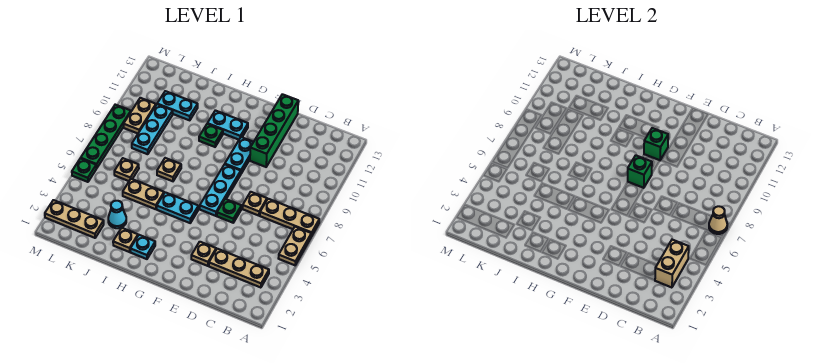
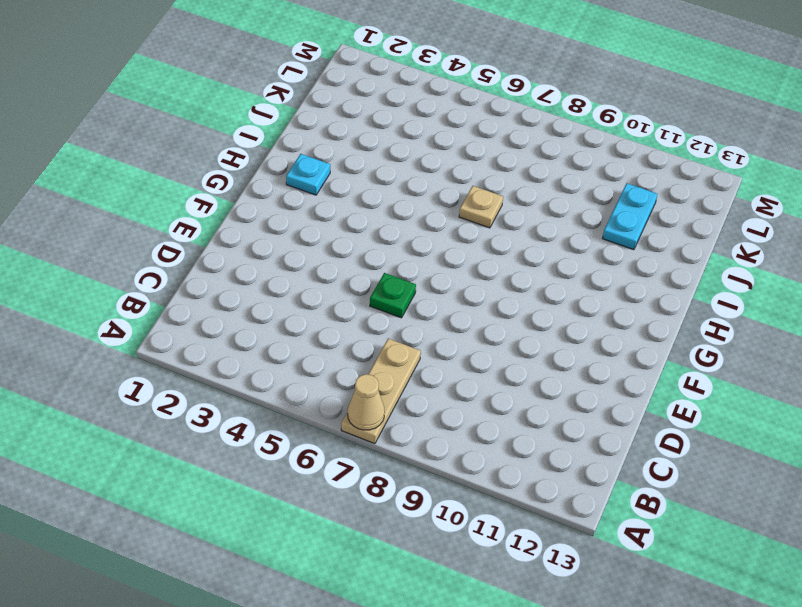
none -> tan 1x2 plate [278,227,311,265]
none -> tan 1x3 plate [209,249,269,288]
none -> tan 1x1 plate [243,192,267,216]

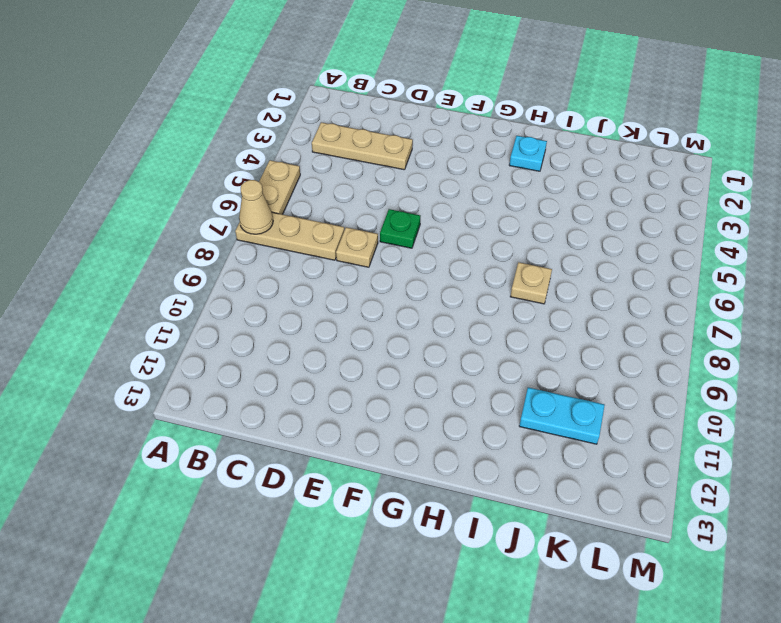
none -> tan 1x1 plate [191,242,216,266]
none -> green 1x4 brick [250,94,298,167]
none -> cyan 1x3 plate [200,164,241,216]

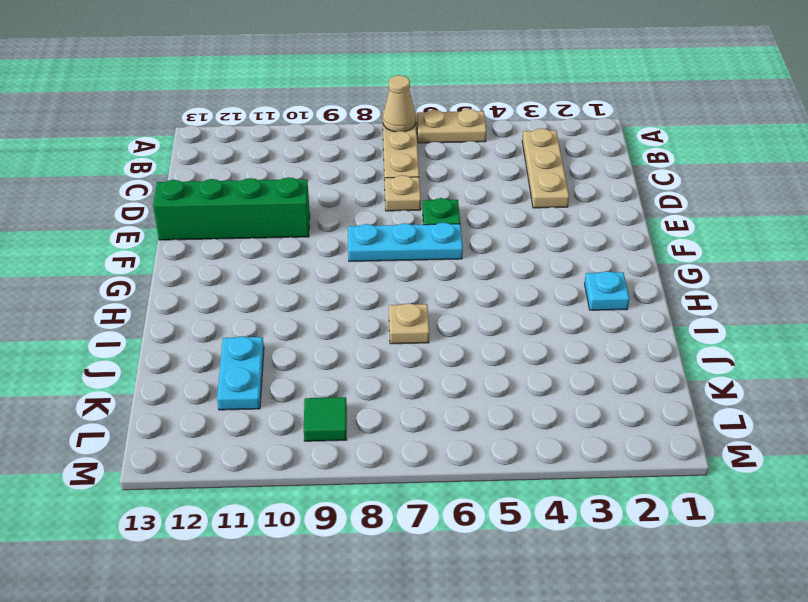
green 1x1 tile [304,397,347,441] -> tan 1x2 plate [124,98,156,133]
none -> tan 1x1 plate [191,242,216,266]
none -> cyan 1x2 plate [225,137,253,174]
none -> cyan 1x2 plate [157,192,198,223]

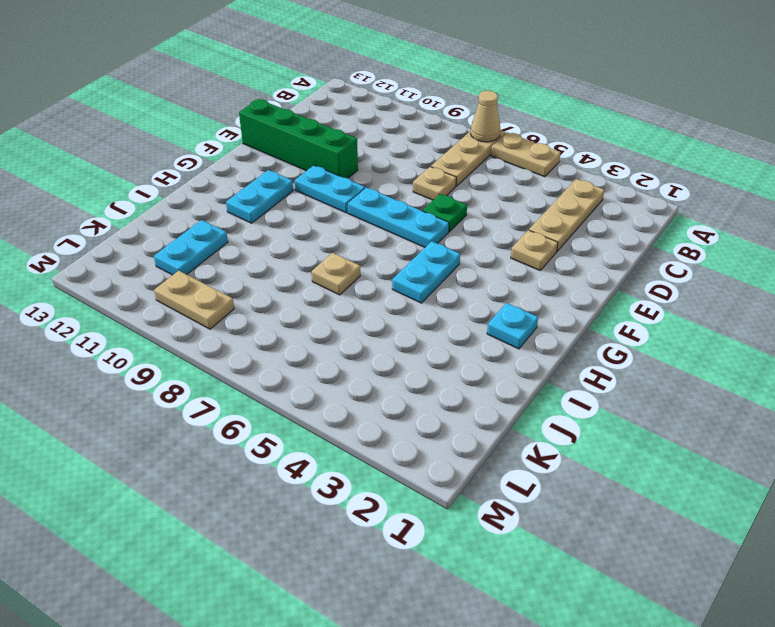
none -> green 1x1 plate [199,124,223,147]
none -> tan 1x1 plate [113,228,138,252]
none -> tan 1x2 plate [123,179,164,209]

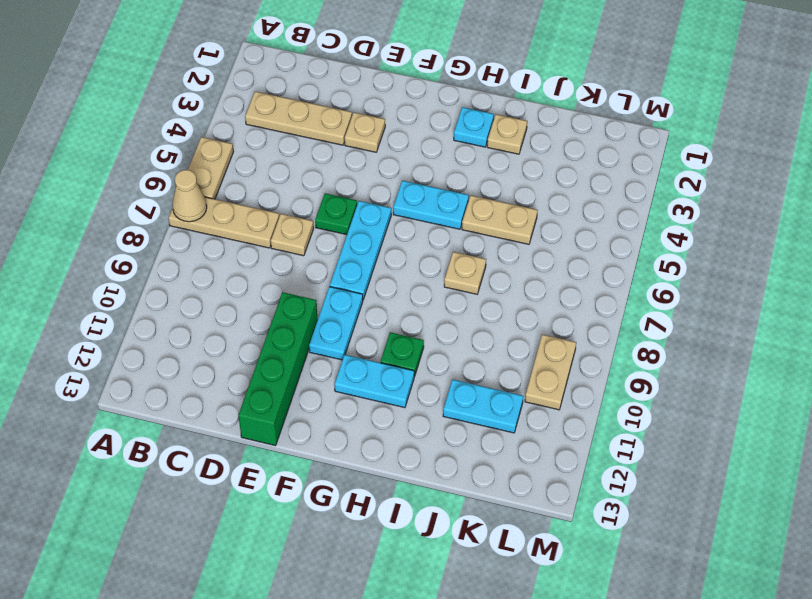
none -> cyan 1x1 cone [108,201,126,228]
none -> tan 1x3 plate [45,200,104,238]
none -> tan 1x1 plate [114,158,139,181]

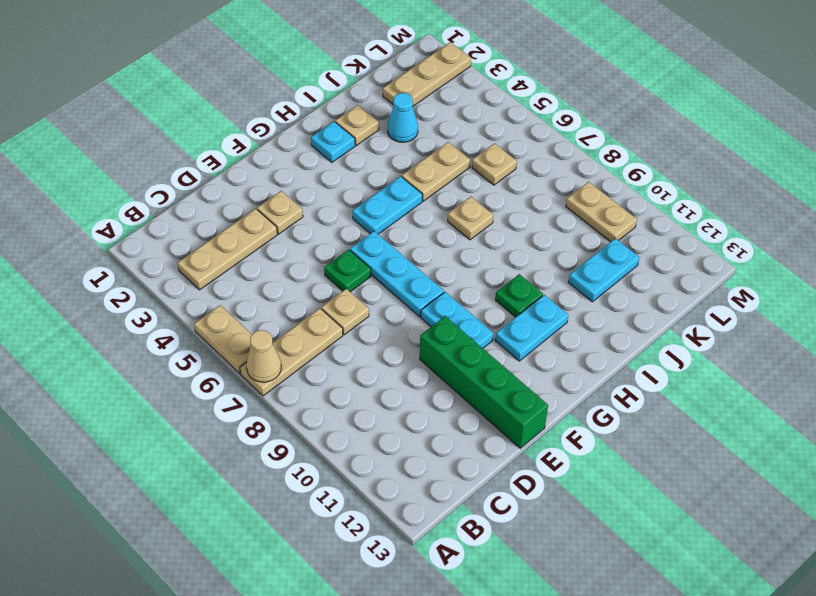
none -> cyan 1x3 plate [132,104,173,154]
none -> green 1x1 plate [72,158,96,182]
none -> green 1x4 plate [81,105,131,168]

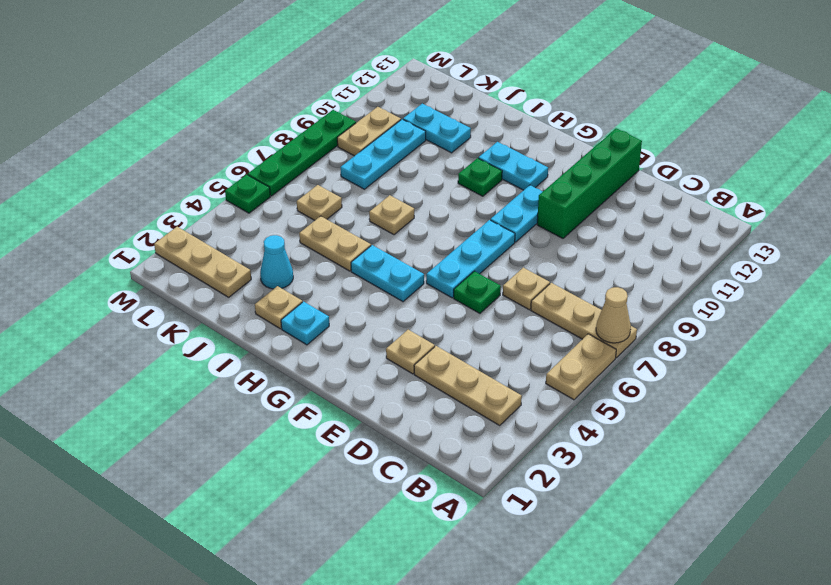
none -> tan 1x2 brick [655,240,689,288]
none -> green 1x1 brick [628,155,652,188]
none -> green 1x1 brick [644,128,668,160]

